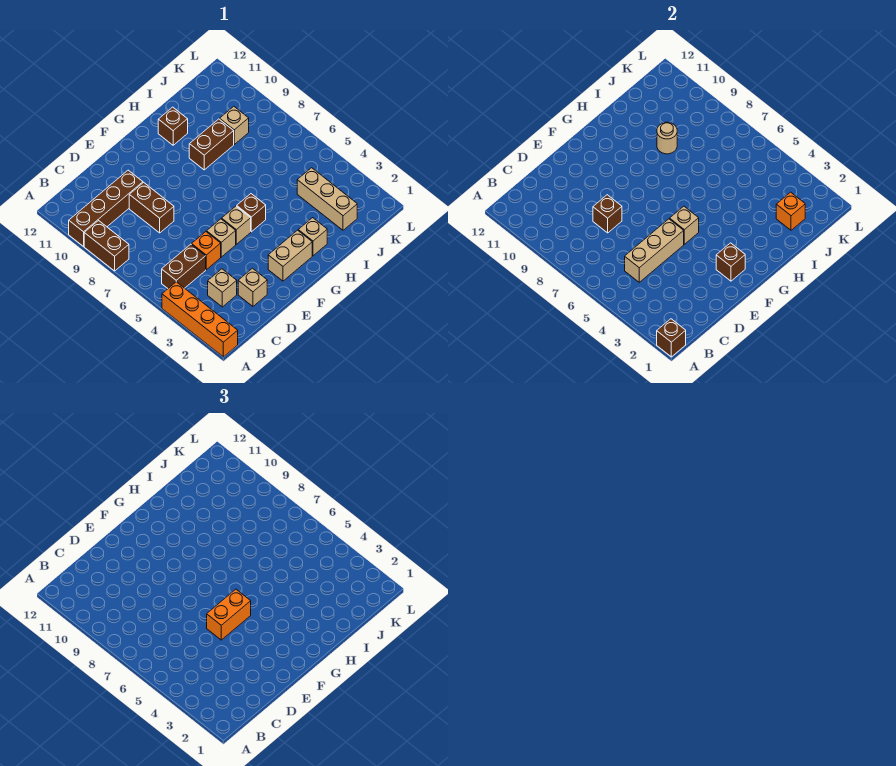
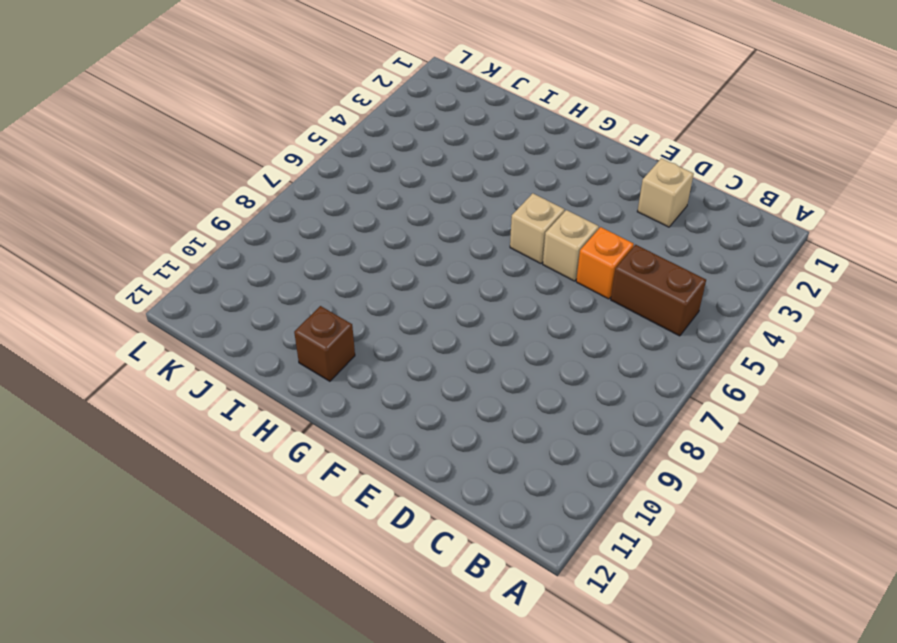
none -> orange 1x4 brick [162,282,238,357]
none -> brown 1x2 brick [84,221,129,271]
none -> brown 1x4 brick [69,170,143,246]

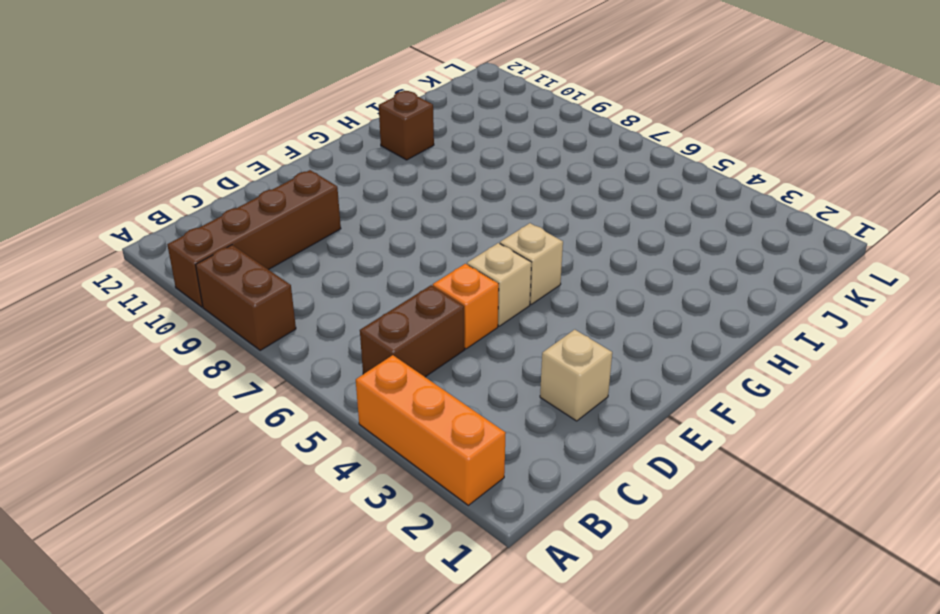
orange 1x3 brick [356,355,506,505] -> orange 1x4 brick [162,282,238,357]
none -> tan 1x1 brick [208,269,237,307]
none -> brown 1x2 brick [129,182,174,233]
none -> tan 1x2 brick [268,230,312,281]

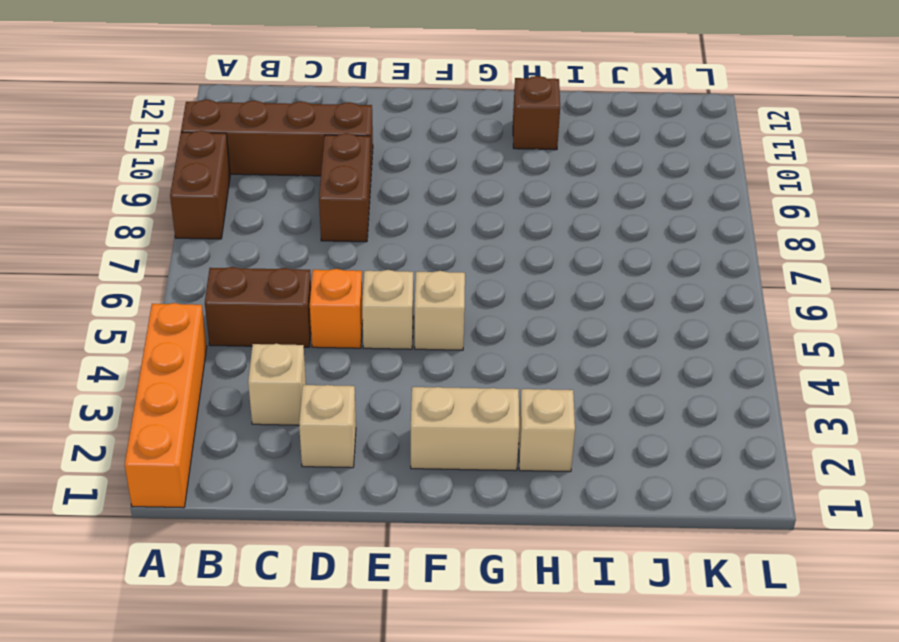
none -> brown 1x1 brick [237,194,266,232]
none -> brown 1x2 brick [189,119,234,170]
none -> tan 1x3 brick [297,168,357,230]

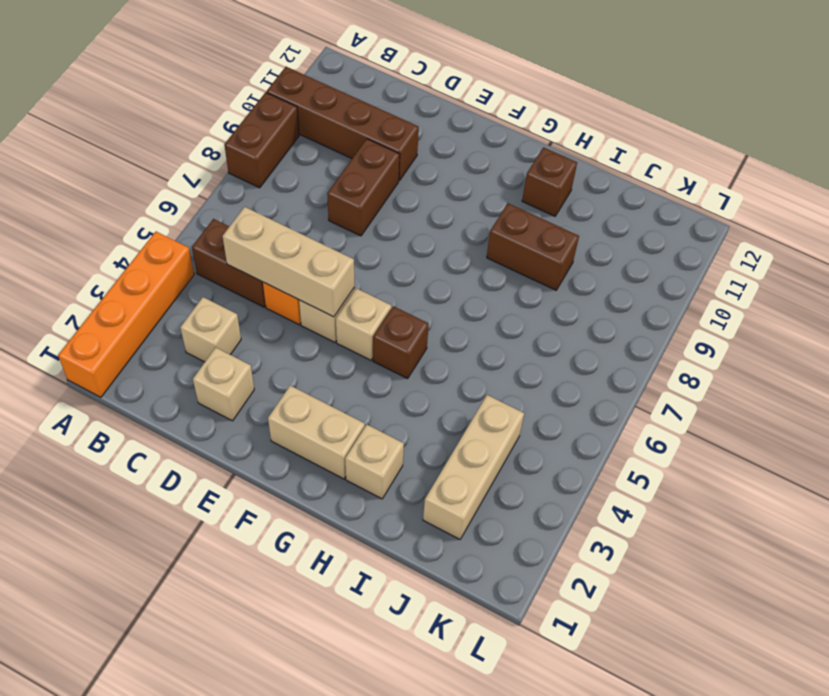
none -> tan 1x1 brick [220,106,249,144]
none -> brown 1x1 brick [657,319,686,357]
none -> brown 1x1 brick [593,195,622,233]

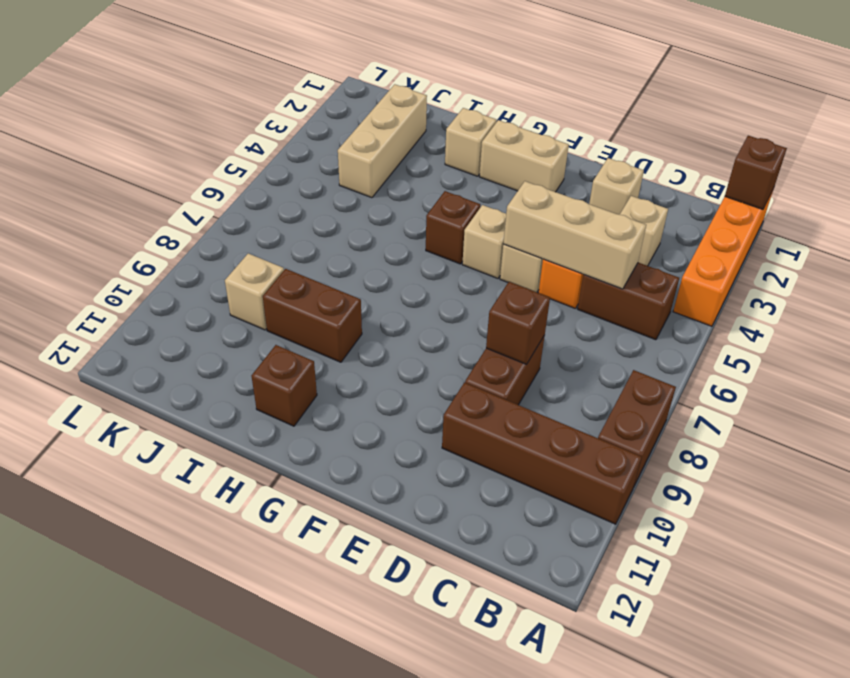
none -> brown 1x1 brick [716,243,745,281]
none -> tan 1x1 brick [670,206,699,244]
none -> tan 1x1 round brick [657,122,677,154]

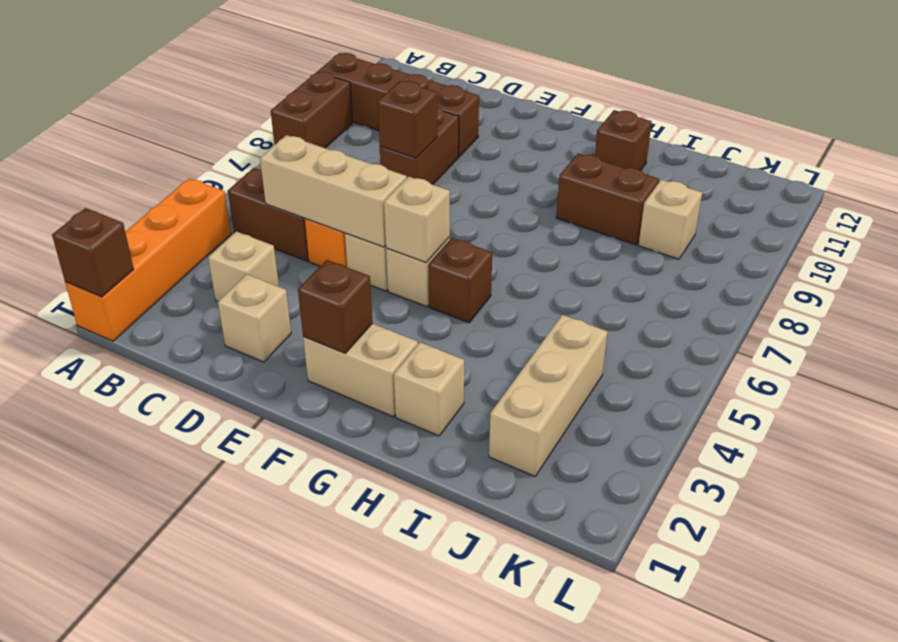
none -> tan 1x1 round brick [657,122,677,154]
none -> orange 1x1 brick [776,192,805,230]
none -> orange 1x2 brick [207,589,251,640]

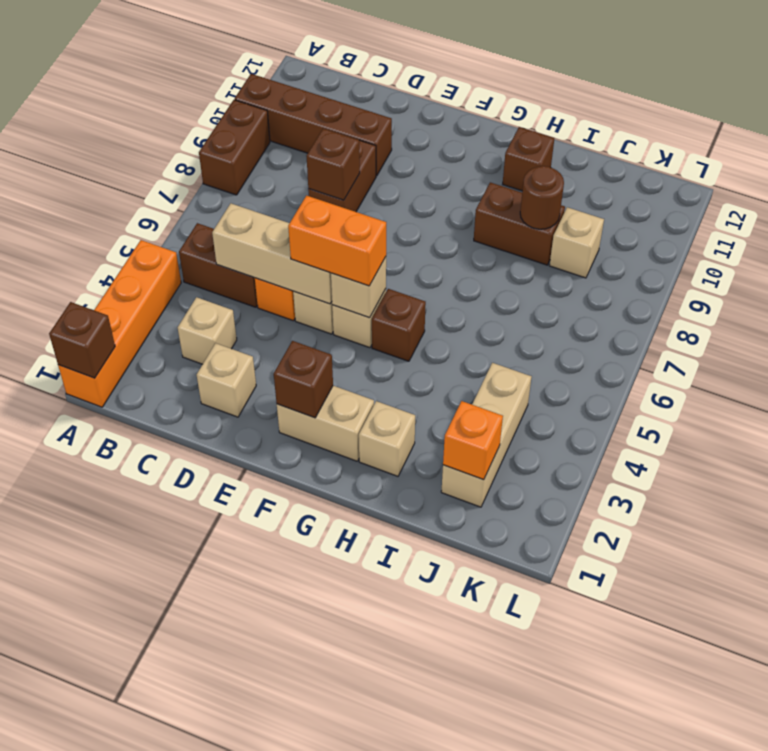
brown 1x1 round brick [520,166,564,229] -> tan 1x1 round brick [657,122,677,154]

